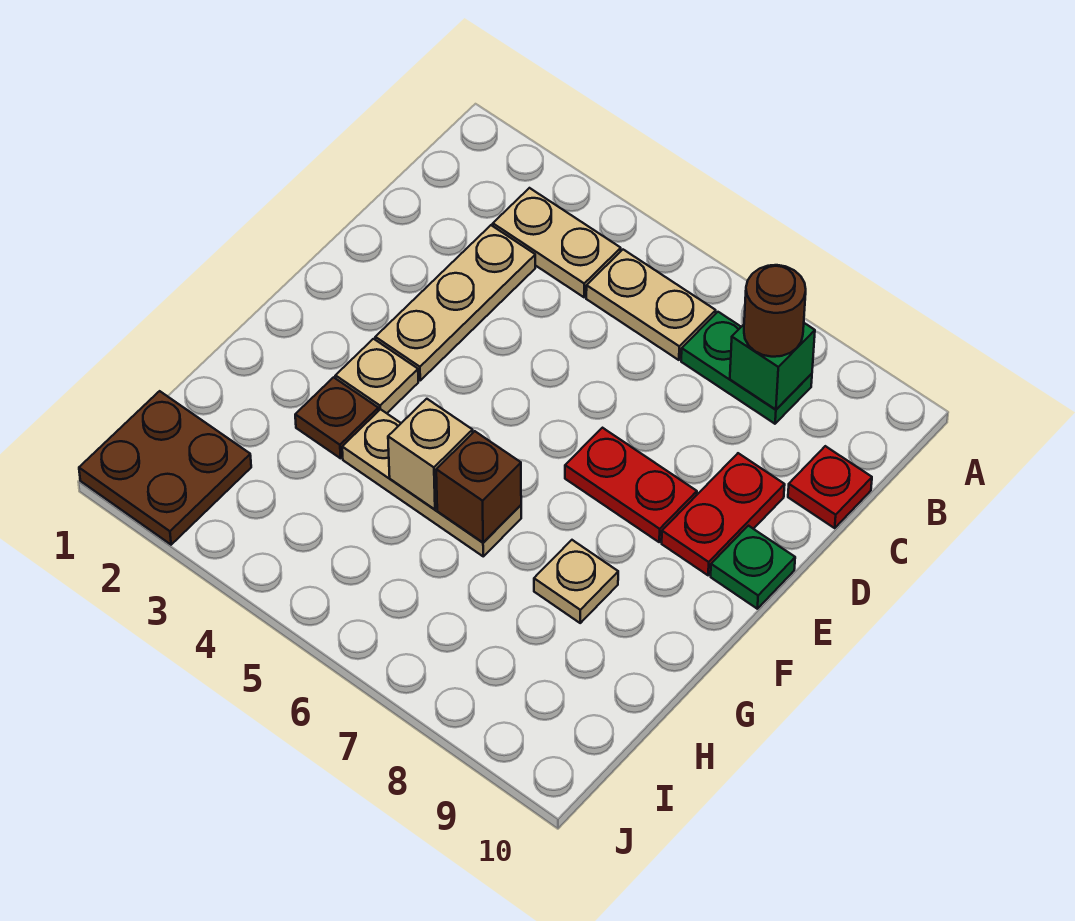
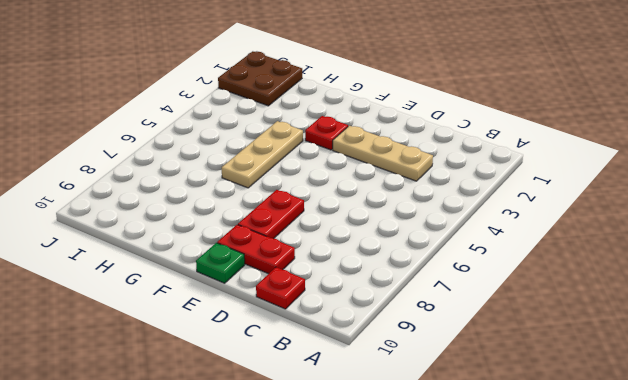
red 1x1 plate [305,116,348,150] -> tan 1x1 plate [336,339,418,413]
none -> tan 1x2 plate [493,188,621,297]
none -> tan 1x2 plate [586,250,716,360]
none -> green 1x2 plate [681,312,812,424]

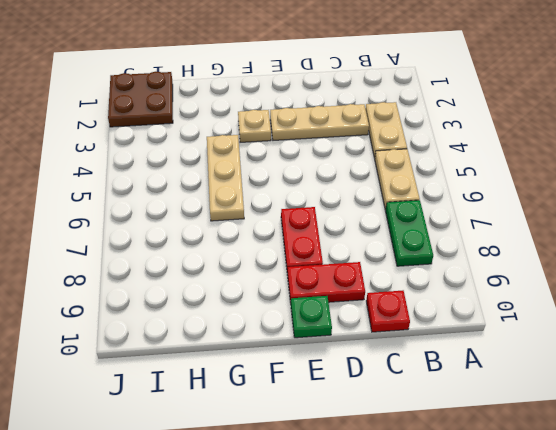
none -> brown 1x1 plate [295,377,378,458]
none -> tan 1x1 plate [534,540,618,623]
none -> green 1x1 brick [730,323,815,410]

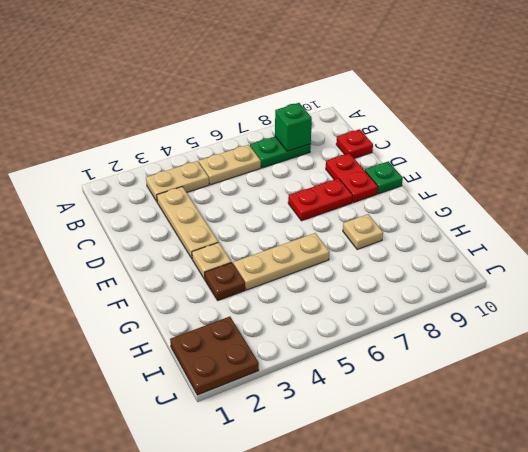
none -> tan 1x1 brick [388,399,473,510]
none -> brown 1x1 brick [436,431,521,542]
none -> brown 1x1 round brick [744,265,806,357]

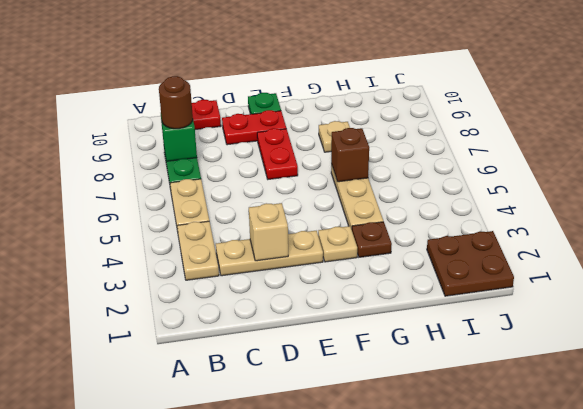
tan 1x1 brick [248,203,288,261] -> tan 1x1 brick moved to [388,399,473,510]

